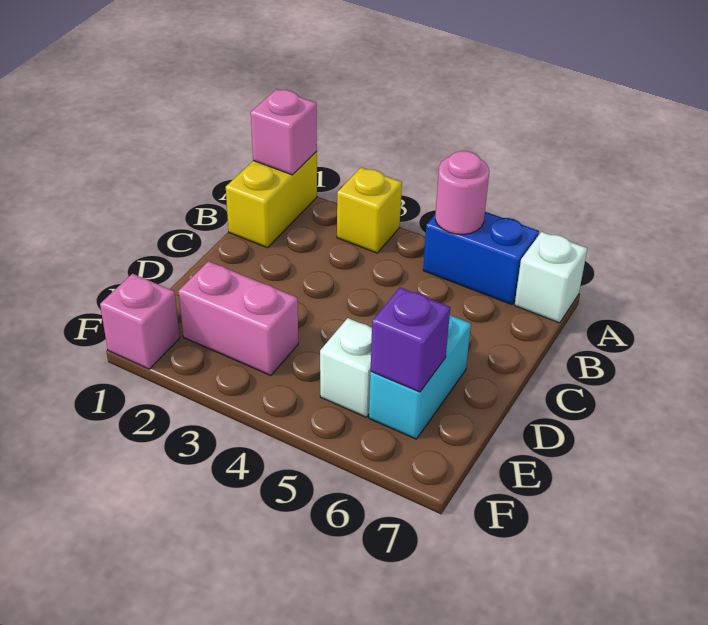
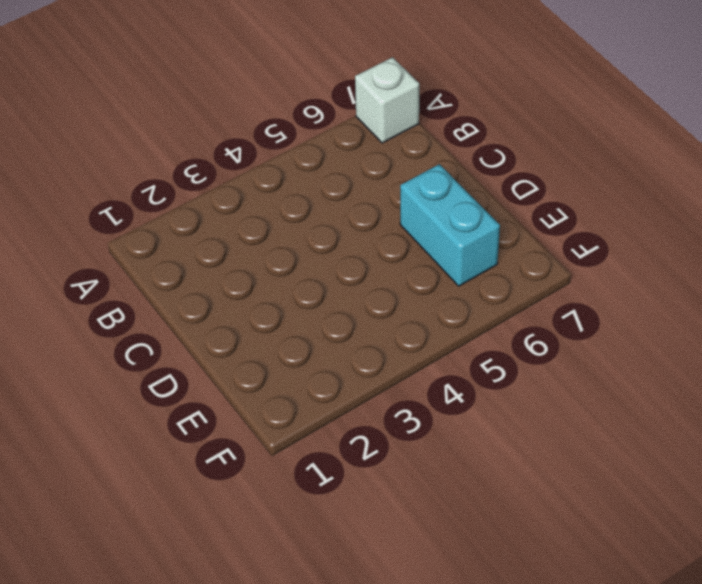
none -> yellow 1x2 brick [226,152,317,248]
none -> yellow 1x1 brick [337,168,402,253]

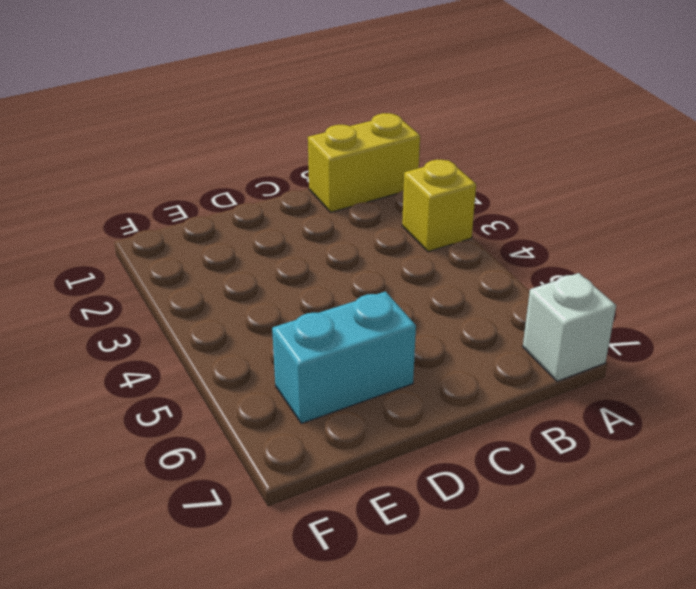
none -> blue 1x2 brick [423,212,539,305]
none -> pink 1x2 brick [178,261,298,376]

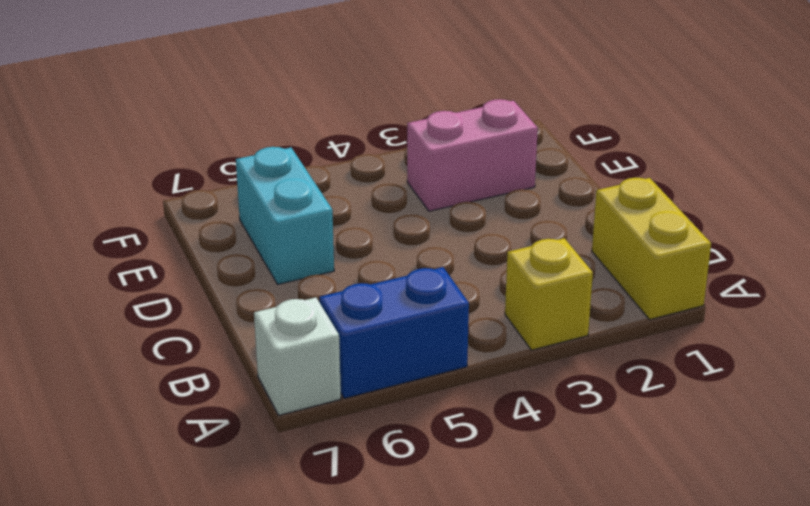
none -> white 1x1 brick [320,318,372,417]
none -> pink 1x1 brick [100,274,180,369]

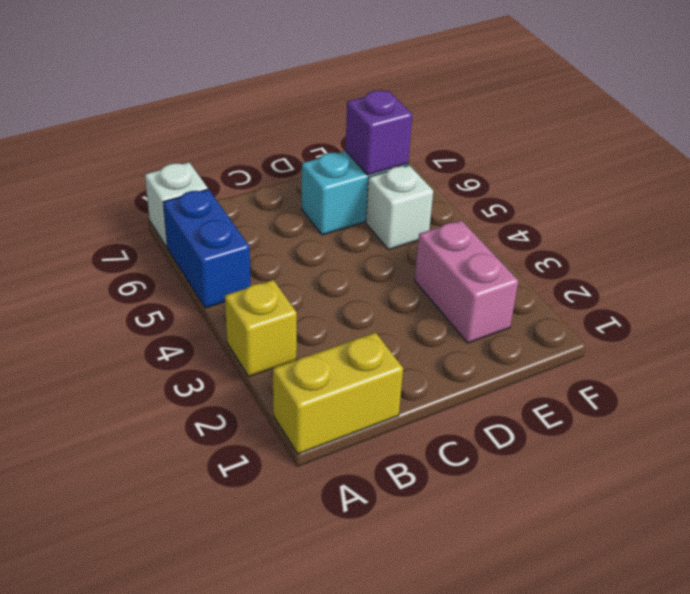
none -> pink 1x1 brick [100,274,180,369]
none -> pink 1x1 brick [251,89,317,175]

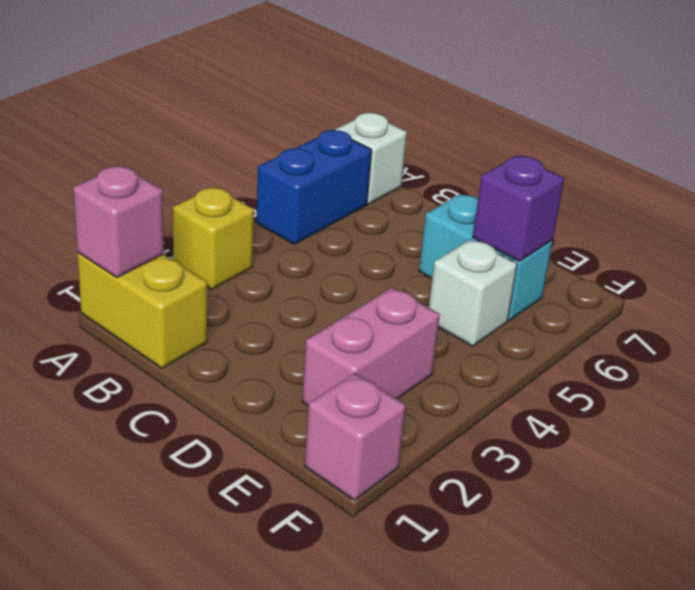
none -> pink 1x1 round brick [435,151,489,234]

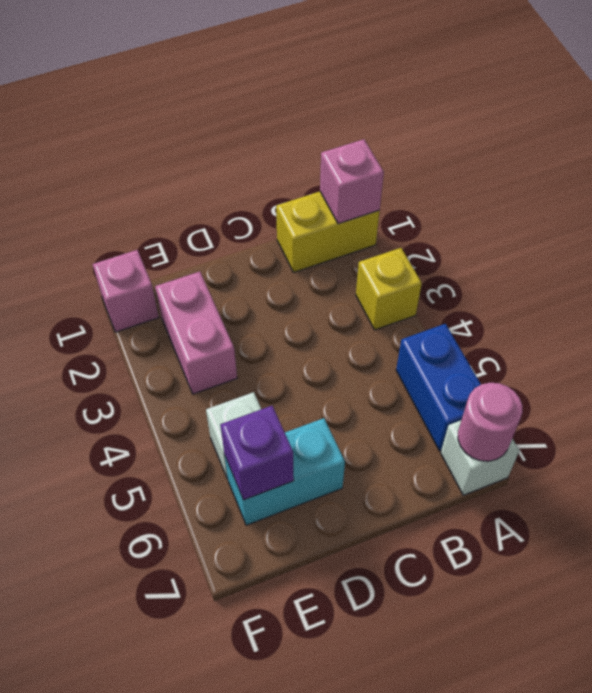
pink 1x1 round brick [458,383,523,461] -> pink 1x1 round brick moved to [435,151,489,234]

